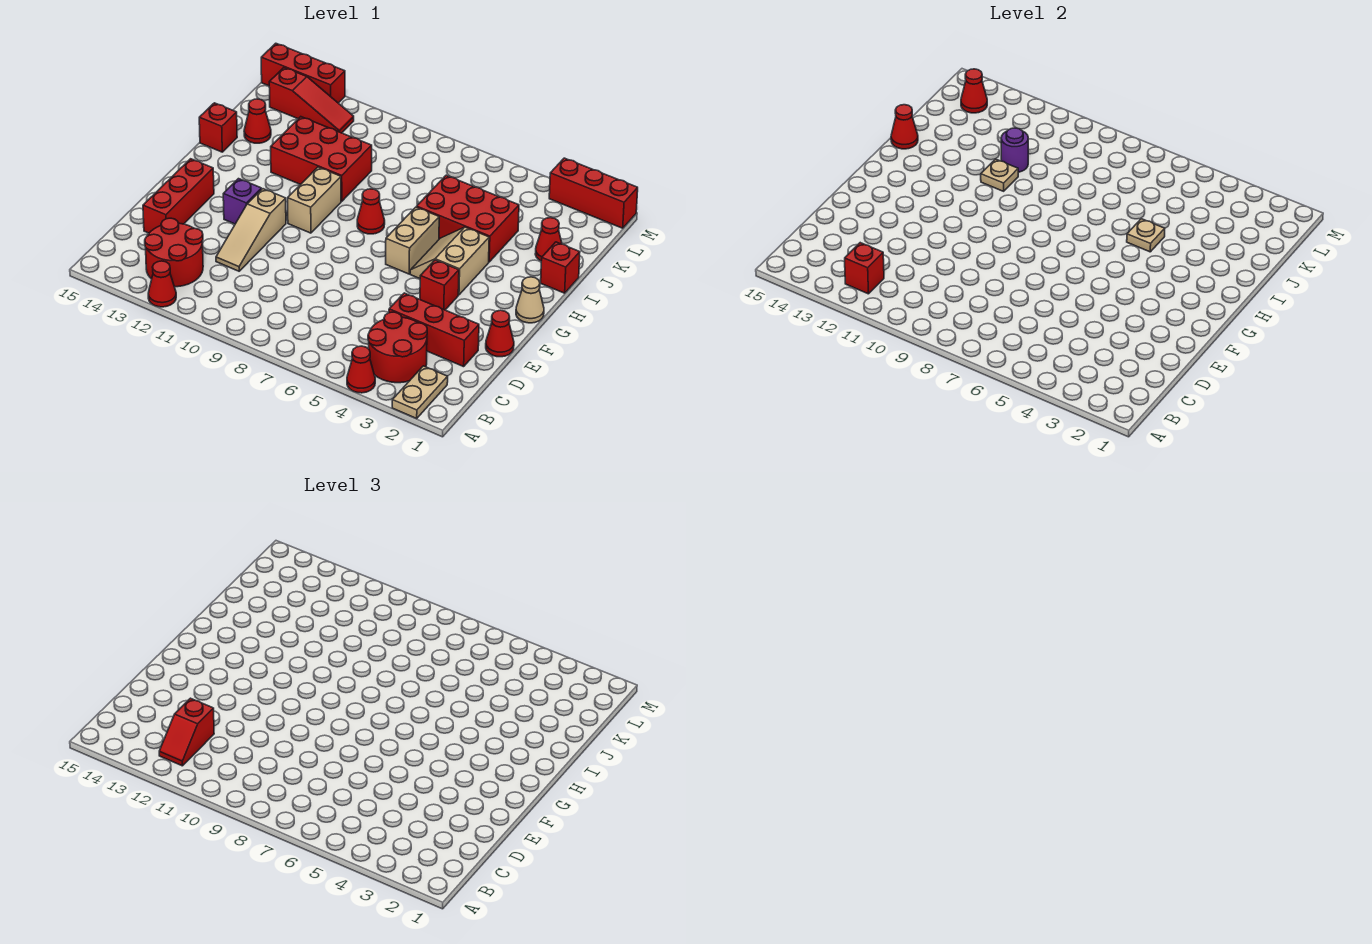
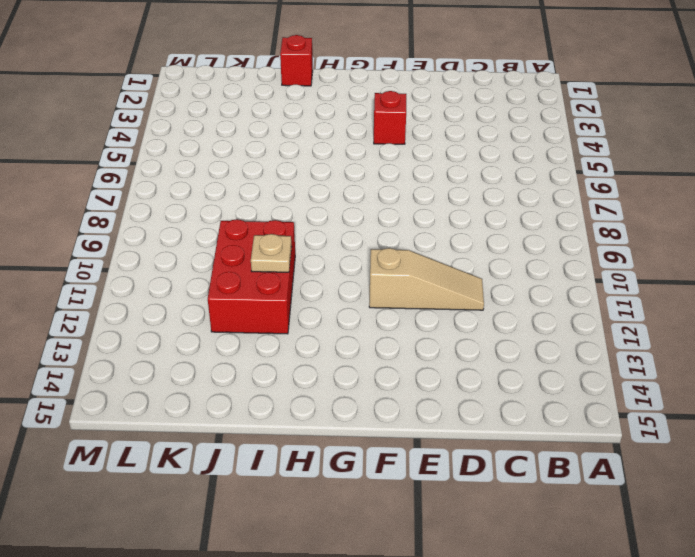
none -> tan 1x2 plate [392,366,448,418]
none -> red 1x1 cone [347,346,375,393]
none -> red 1x1 cone [148,261,176,307]
none -> red 2x2 round brick [368,312,427,383]

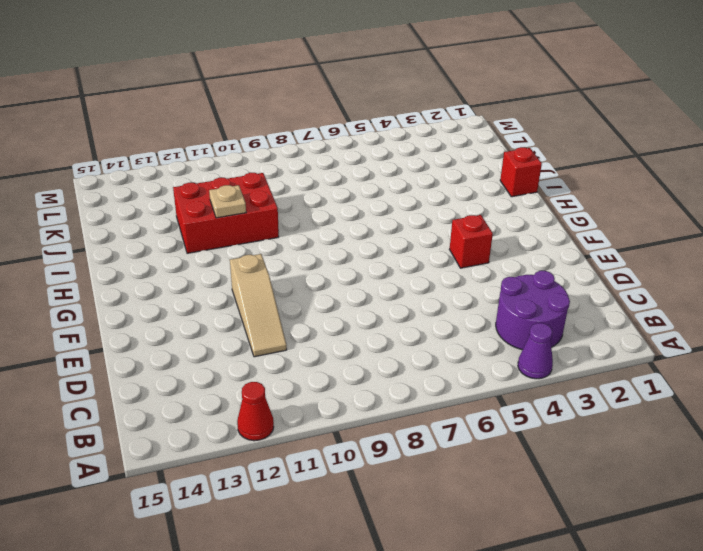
purple 1x1 cone [518,323,553,379] -> red 1x1 cone [347,346,375,393]
purple 2x2 round brick [496,271,570,350] -> red 2x2 round brick [368,312,427,383]
none -> tan 1x2 plate [392,366,448,418]
none -> red 2x2 round brick [145,218,203,287]
none -> red 1x3 brick [389,293,479,367]
none -> red 1x3 brick [143,159,214,233]

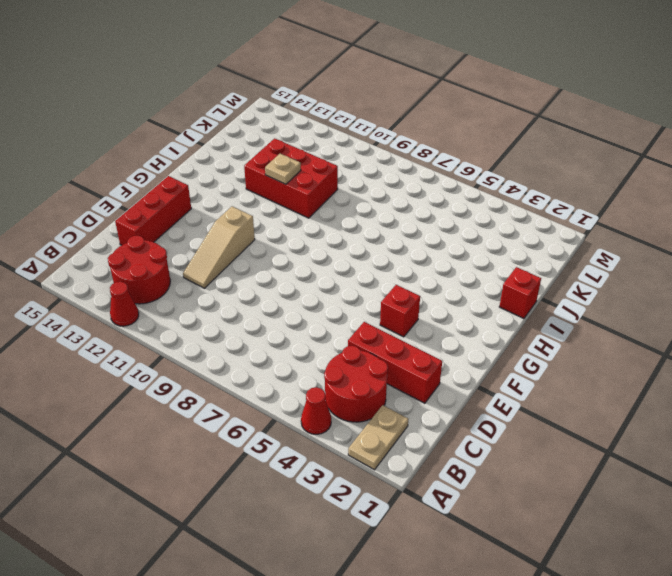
none -> red 1x1 cone [486,310,514,357]
none -> purple 1x1 brick [223,179,261,224]
none -> tan 1x1 cone [516,277,544,323]
none -> tan 2x2 slope [410,227,489,295]

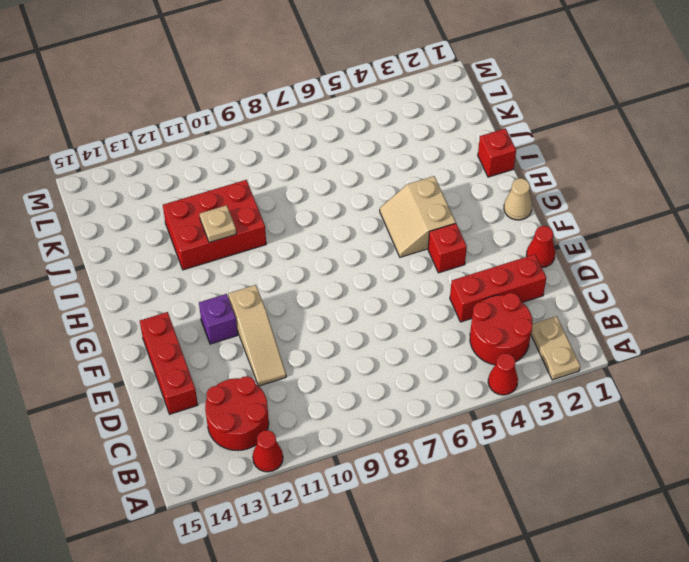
none -> tan 1x2 brick [386,207,439,274]
none -> tan 1x2 brick [288,167,341,233]
none -> red 1x1 cone [357,189,385,234]
none -> red 2x3 brick [417,175,519,262]

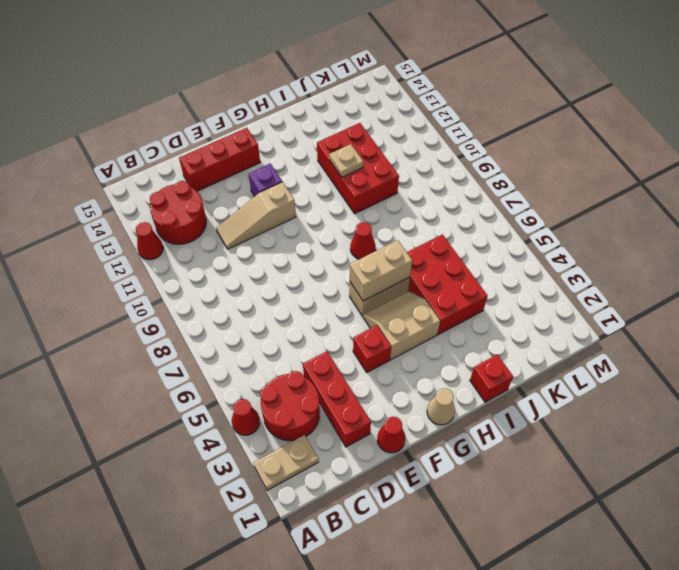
tan 1x2 brick [350,240,412,301] -> tan 1x2 brick moved to [288,167,341,233]
none -> red 1x1 brick [199,103,237,152]
none -> red 1x1 cone [535,218,562,261]
none -> red 1x1 cone [244,99,271,143]
none -> red 1x3 slope [269,68,354,133]

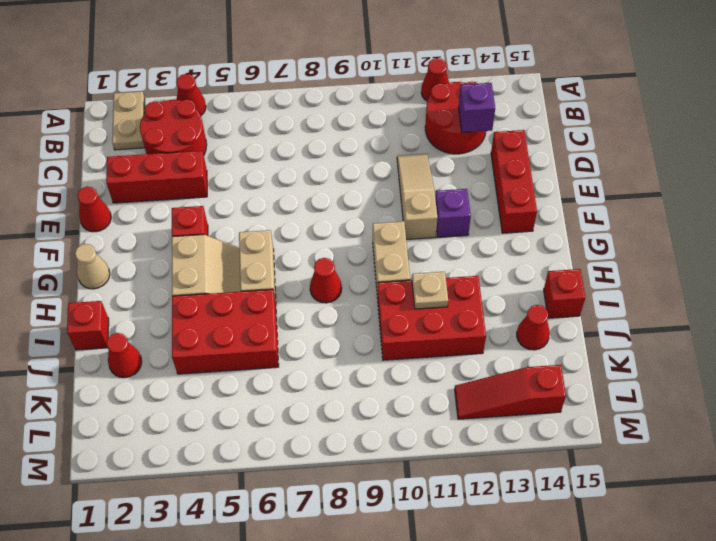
purple 1x1 brick [459,83,495,133] -> none
none -> red 1x3 brick [549,158,638,228]
none -> red 1x3 brick [261,43,345,103]
none -> red 1x1 brick [845,243,884,294]
none -> tan 1x1 plate [1127,219,1165,252]

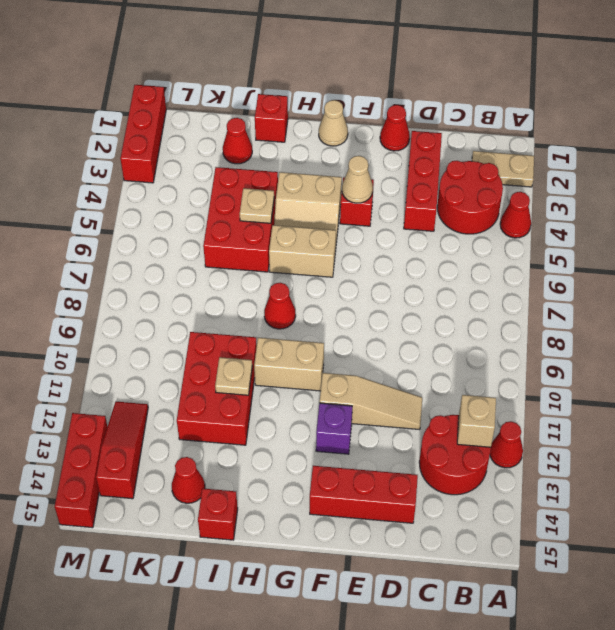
tan 1x1 brick [457,395,496,447] -> red 1x1 brick [845,243,884,294]
tan 1x1 cone [342,156,373,203] -> none
none -> red 1x1 cone [891,105,918,149]
none -> purple 1x1 round brick [1001,128,1028,172]
none -> red 1x1 cone [961,69,987,113]
none -> red 1x2 slope [159,698,214,766]

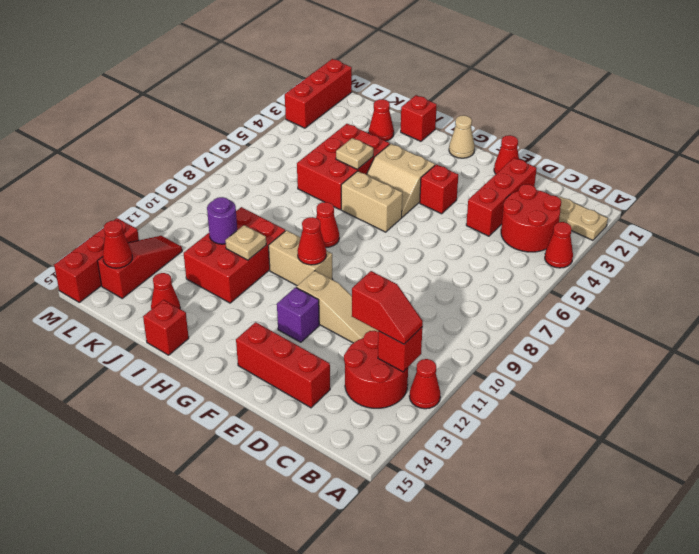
red 1x1 cone [298,217,326,265] -> red 1x1 cone moved to [891,105,918,149]

